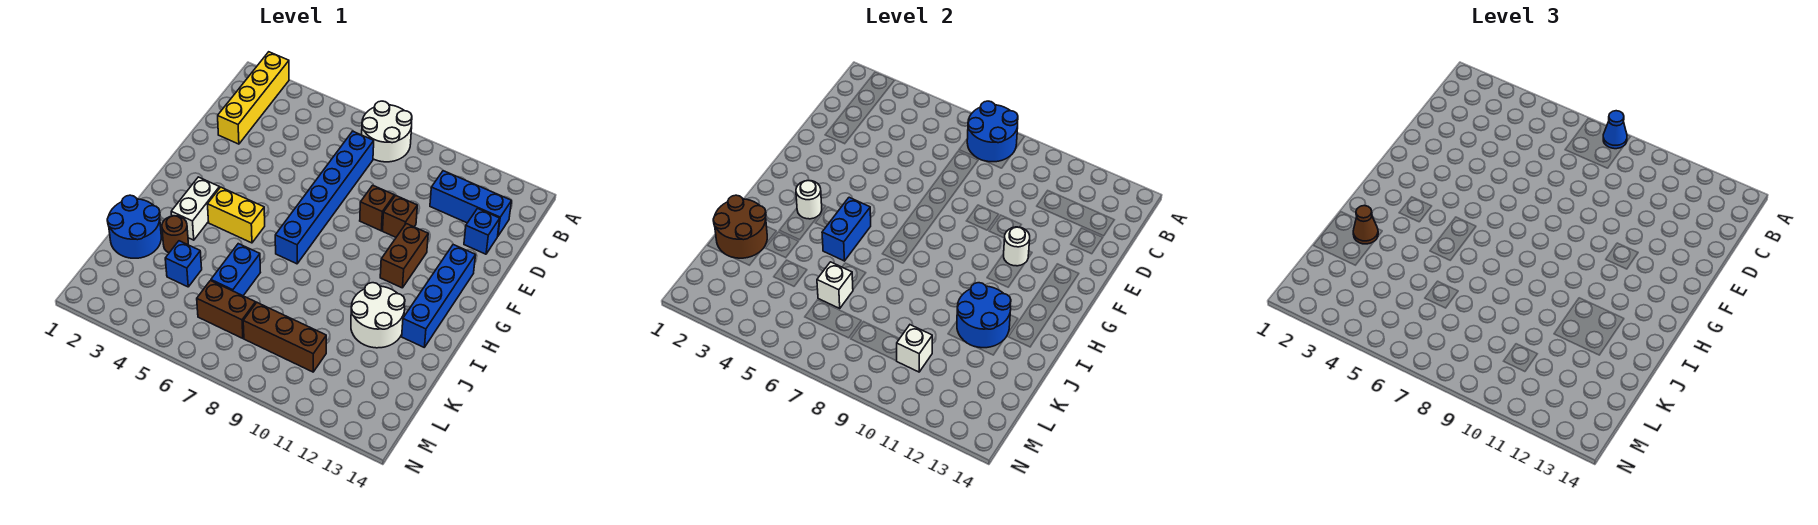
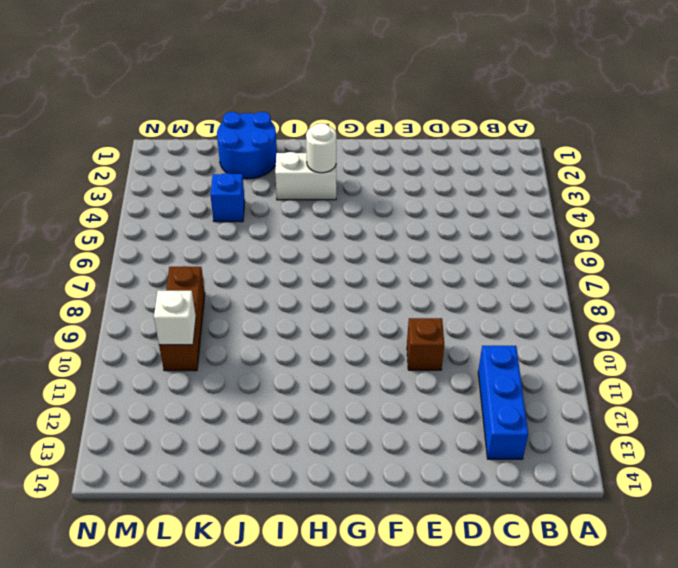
none -> yellow 1x4 brick [218,52,289,144]
none -> white 2x2 round brick [362,101,412,162]
none -> blue 1x6 brick [275,131,374,264]

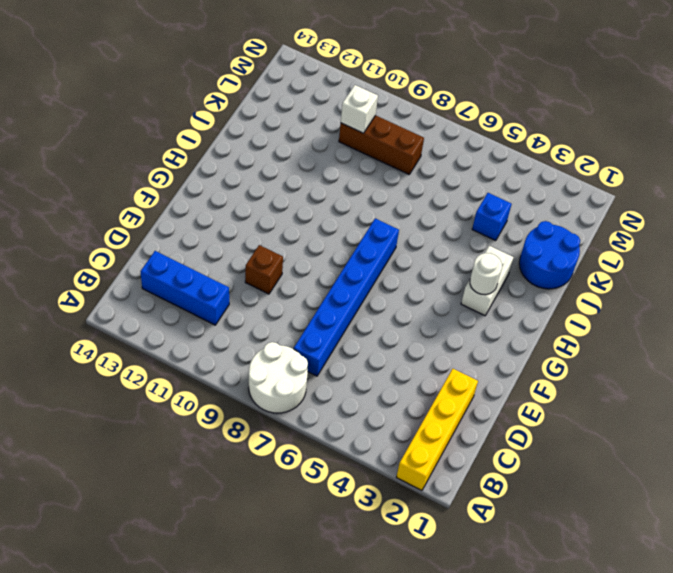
none -> blue 1x1 brick [464,209,500,254]
none -> brown 1x1 brick [360,185,394,231]
none -> brown 1x2 brick [380,224,428,288]

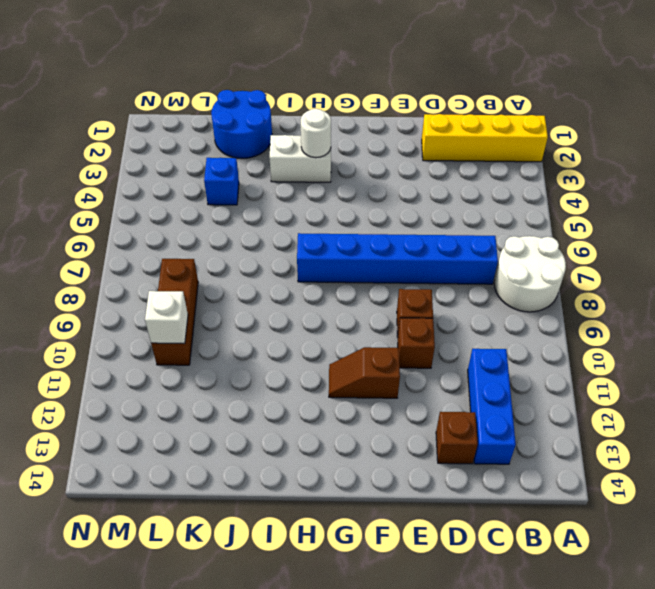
brown 1x1 brick [436,412,478,464] -> blue 1x1 brick [464,209,500,254]
brown 1x2 slope [329,347,400,398] -> brown 1x2 brick [380,224,428,288]
none -> blue 1x4 brick [402,245,476,347]
none -> yellow 1x2 brick [207,187,265,243]
none -> white 2x2 round brick [351,283,405,348]

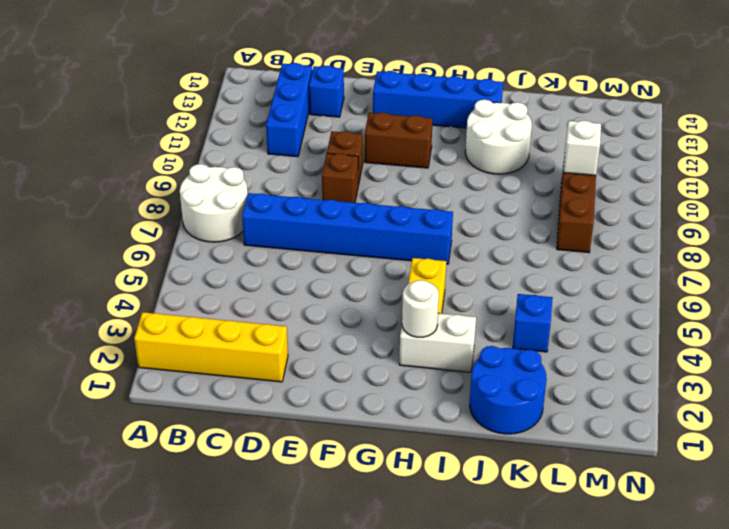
none -> brown 1x1 round brick [162,216,188,253]
none -> blue 1x2 brick [211,244,260,296]
none -> brown 1x2 brick [197,281,256,338]

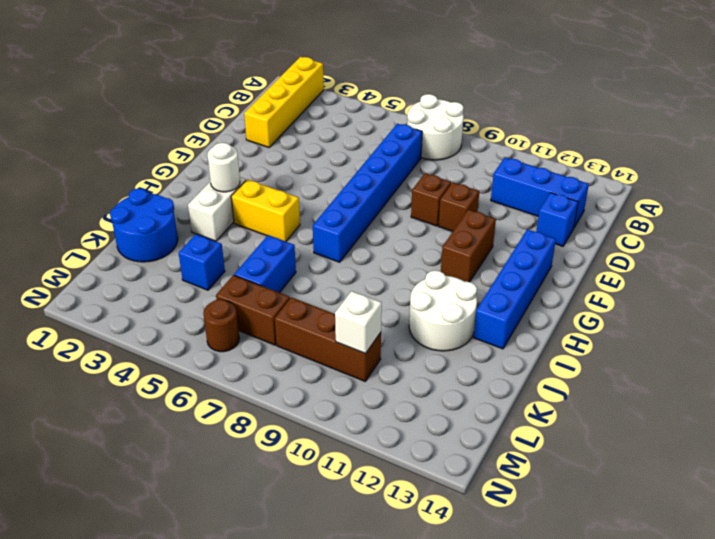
brown 1x1 round brick [203,299,239,352] -> brown 1x1 round brick moved to [162,216,188,253]
none -> blue 2x2 round brick [967,101,1018,162]
none -> white 1x1 round brick [1004,227,1030,266]
none -> blue 1x2 brick [822,197,871,261]

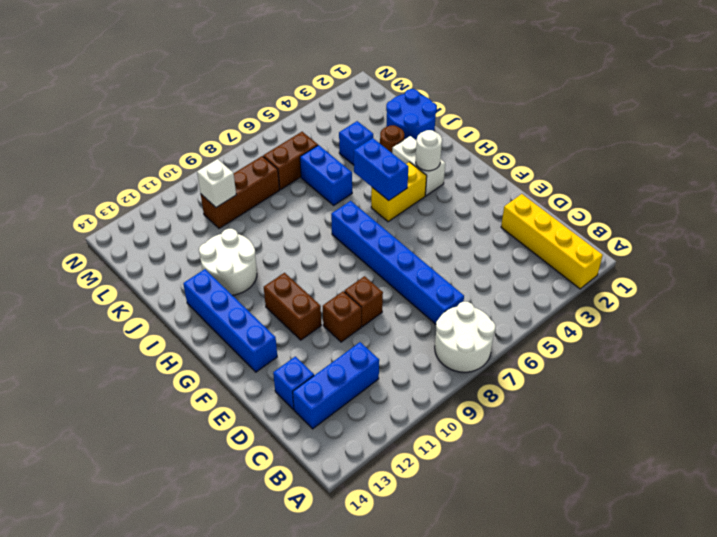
none -> blue 2x2 round brick [967,101,1018,162]
none -> white 1x1 round brick [1004,227,1030,266]
none -> blue 2x2 round brick [957,283,1011,348]

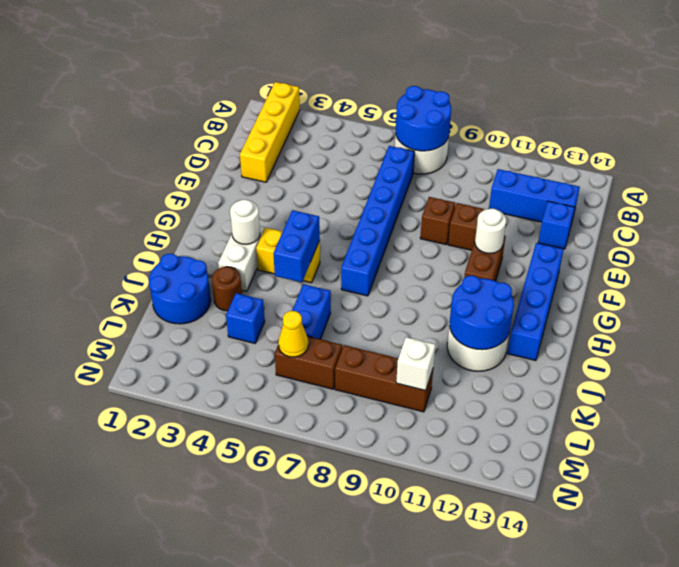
yellow 1x1 cone [278,311,308,357] -> none
none -> brown 2x2 round brick [713,195,767,258]
none -> white 1x1 brick [817,262,853,308]
none -> blue 1x1 cone [1603,111,1627,149]

